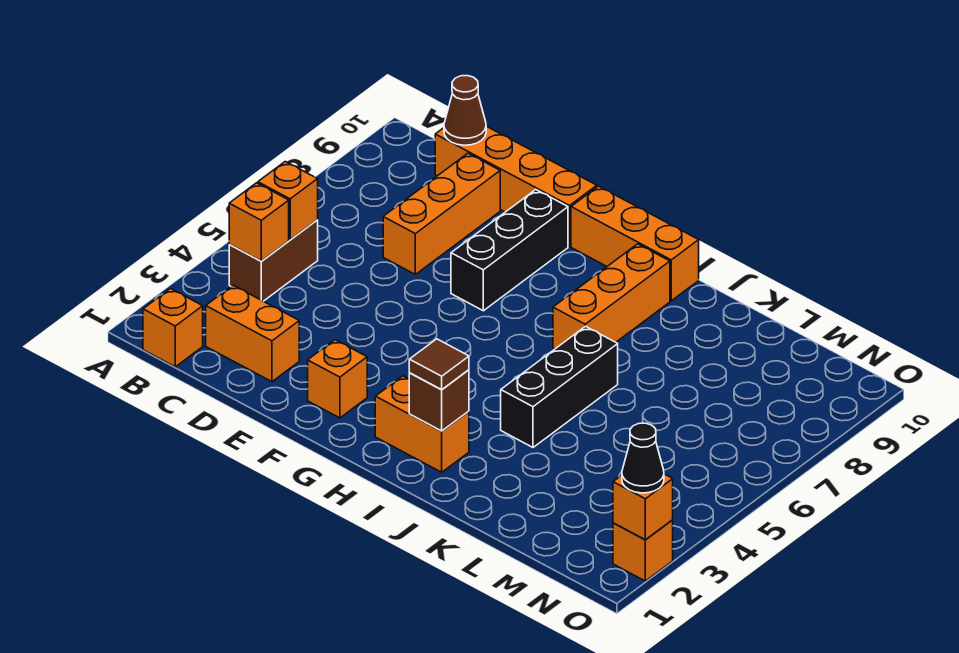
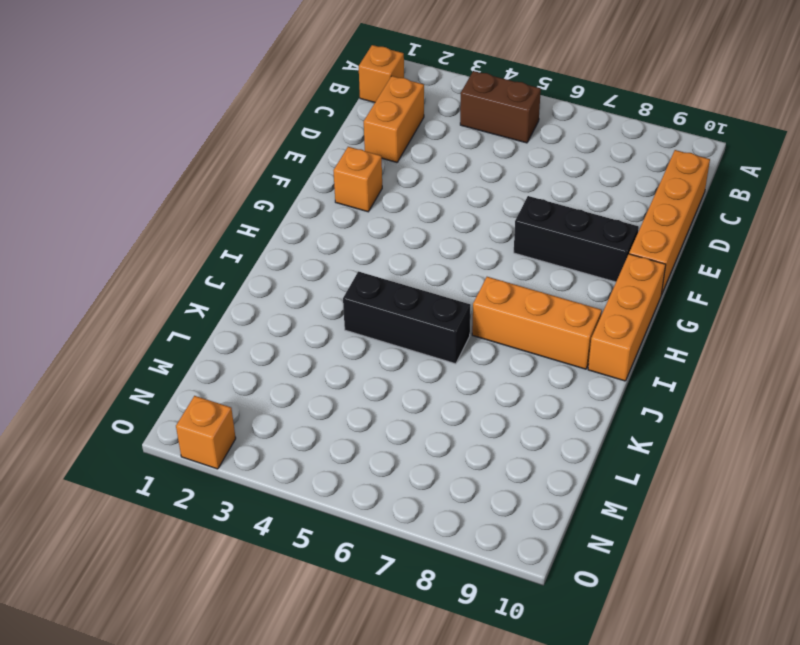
none -> orange 1x3 brick [383,153,500,274]
none -> orange 1x2 brick [375,376,469,472]
none -> orange 1x1 brick [229,183,289,261]

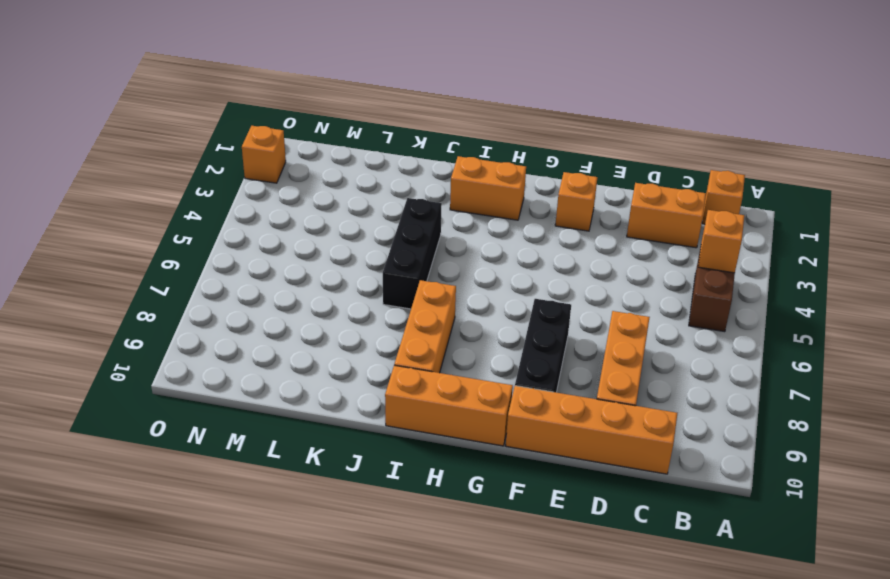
none -> orange 1x1 brick [258,162,318,240]
none -> brown 1x1 cone [444,76,486,145]
none -> brown 1x1 brick [409,370,469,431]

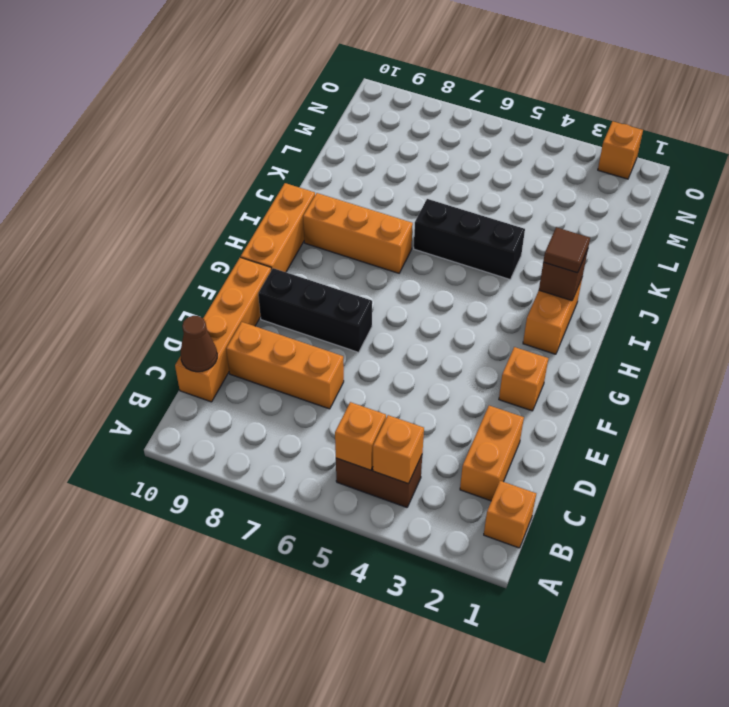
none -> orange 1x1 brick [613,474,673,540]
none -> black 1x1 cone [622,423,664,493]

